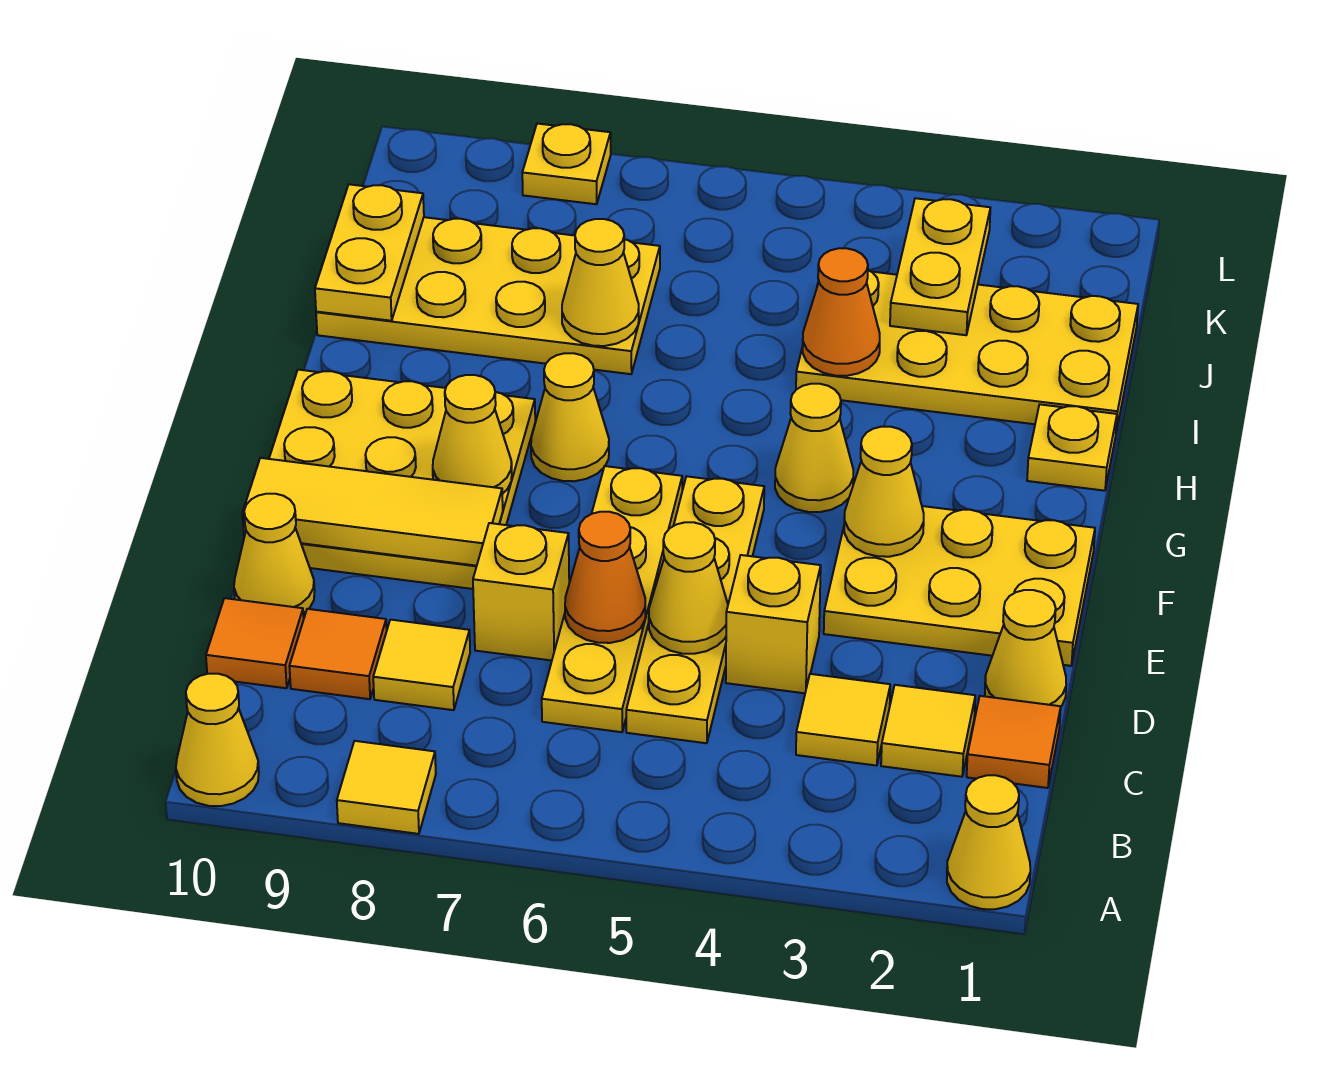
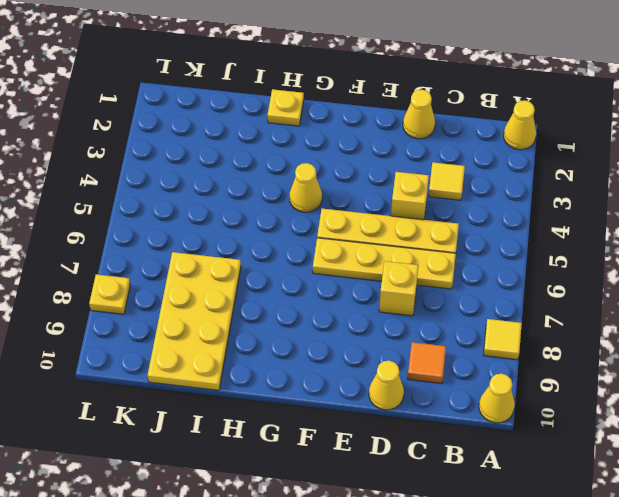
none -> orange 1x1 tile [967,696,1061,788]
none -> yellow 1x1 tile [881,685,975,777]
none -> yellow 1x1 tile [373,620,470,710]
none -> orange 1x1 tile [206,598,304,688]

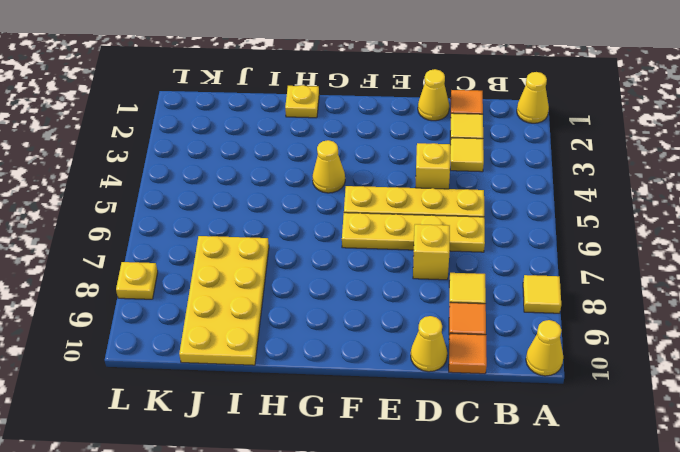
none -> yellow 2x3 plate [824,506,1095,666]
none -> yellow 3x3 plate [244,370,535,589]
none -> yellow 1x1 cone [531,353,609,481]
none -> yellow 2x4 plate [796,270,1138,432]

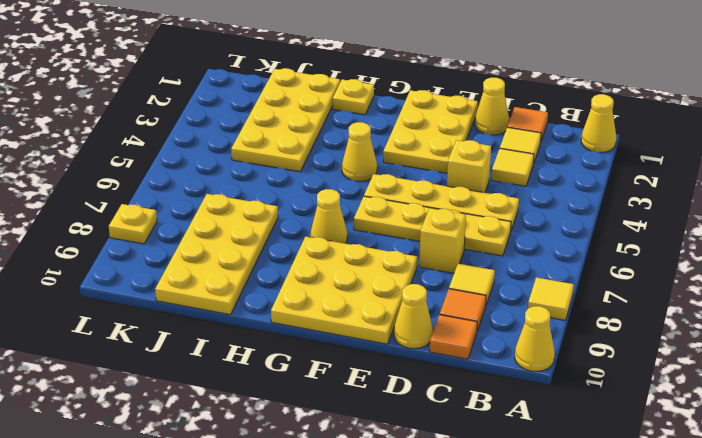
none -> yellow 1x1 cone [649,522,728,654]
none -> orange 1x1 cone [565,512,645,643]
none -> yellow 1x3 tile [242,458,503,566]
none -> yellow 1x1 cone [844,427,924,557]

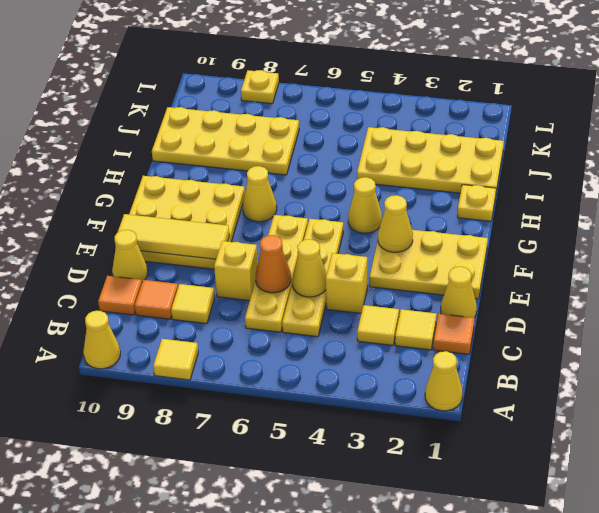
none -> yellow 1x1 cone [433,375,512,494]
none -> orange 1x1 cone [803,248,880,376]
none -> yellow 1x1 cone [562,219,639,346]
none -> yellow 1x2 plate [315,184,424,321]

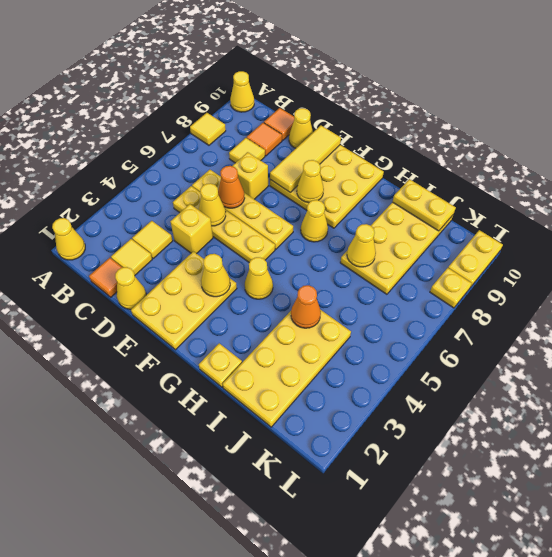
yellow 1x2 plate [448,230,503,286] -> yellow 1x2 plate turned to [890,198,990,335]

